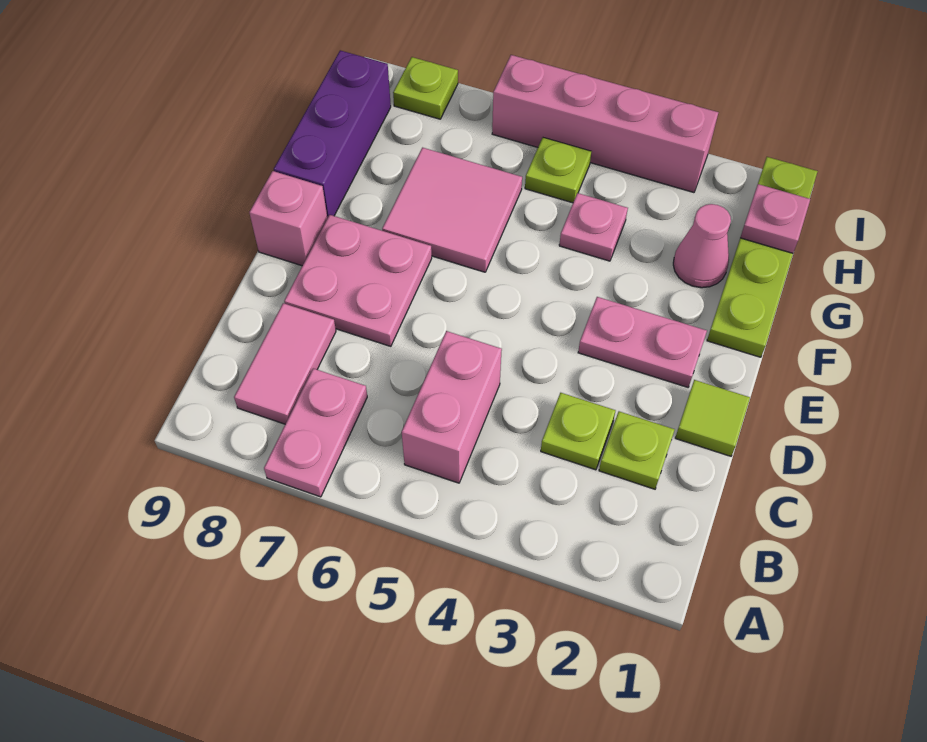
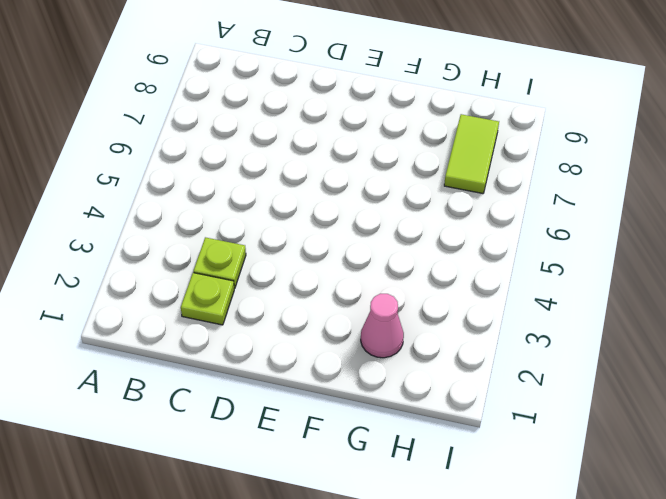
lime 1x2 tile [444,114,499,194] -> none
none -> pink 1x2 plate [264,368,367,497]
none -> pink 1x2 brick [402,331,502,483]
none -> pink 1x2 tile [234,303,336,424]

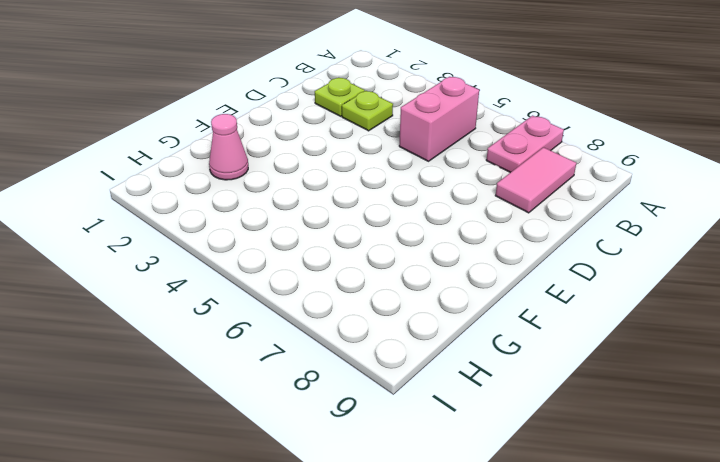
none -> lime 1x1 tile [675,380,750,456]
none -> pink 2x2 plate [284,215,432,346]
none -> pink 1x2 plate [578,297,707,387]

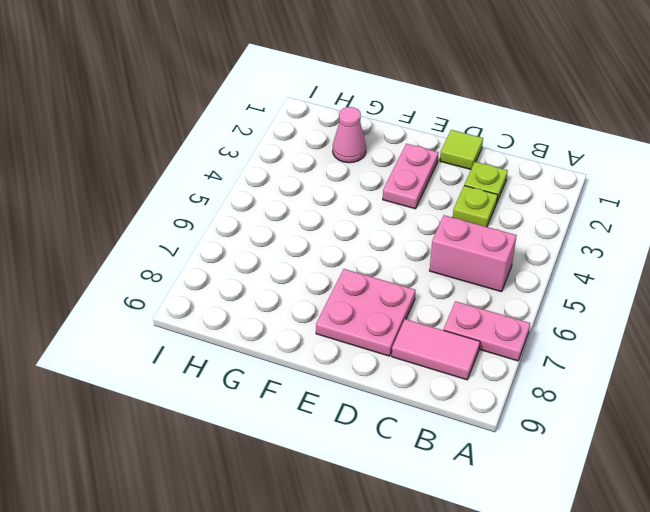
none -> pink 1x1 brick [249,171,327,266]
none -> lime 1x4 plate [707,157,818,357]
none -> pink 2x2 tile [382,148,522,272]

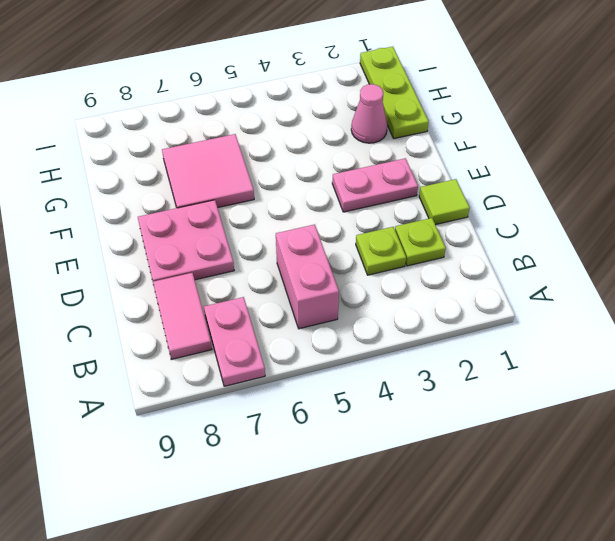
lime 1x3 plate [360,47,429,139] -> lime 1x4 plate [707,157,818,357]
none -> pink 1x1 brick [249,171,327,266]
none -> purple 1x3 brick [274,50,391,218]
none -> pink 1x1 plate [559,193,628,261]

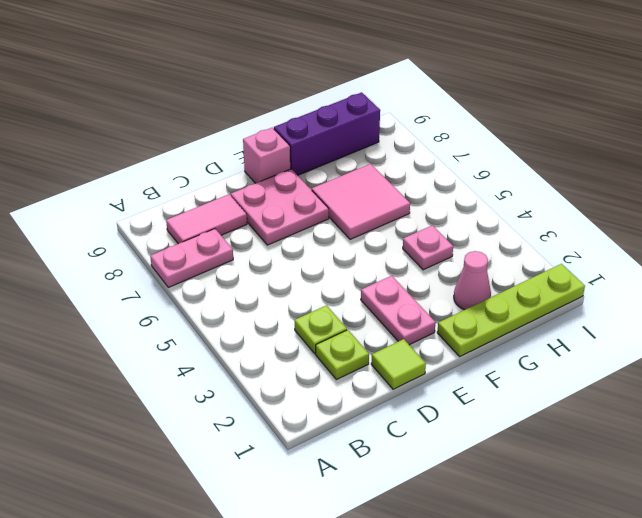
none -> pink 1x2 brick [402,331,502,483]
none -> lime 1x1 plate [525,138,591,203]
none -> pink 1x4 brick [492,55,718,192]

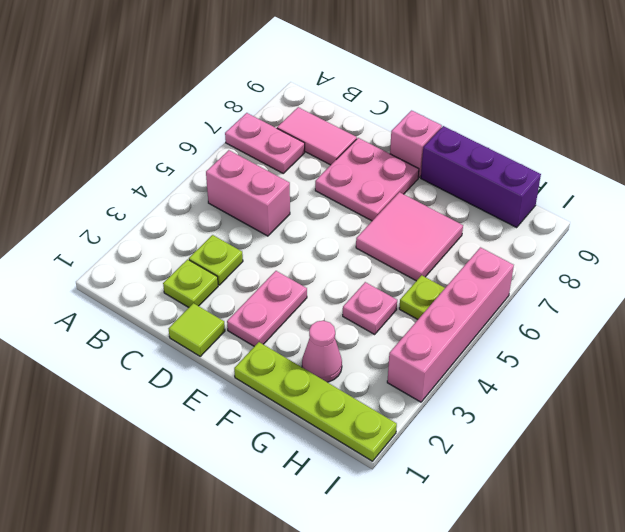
none -> lime 1x1 plate [393,57,458,119]
none -> pink 1x1 plate [740,184,810,253]

